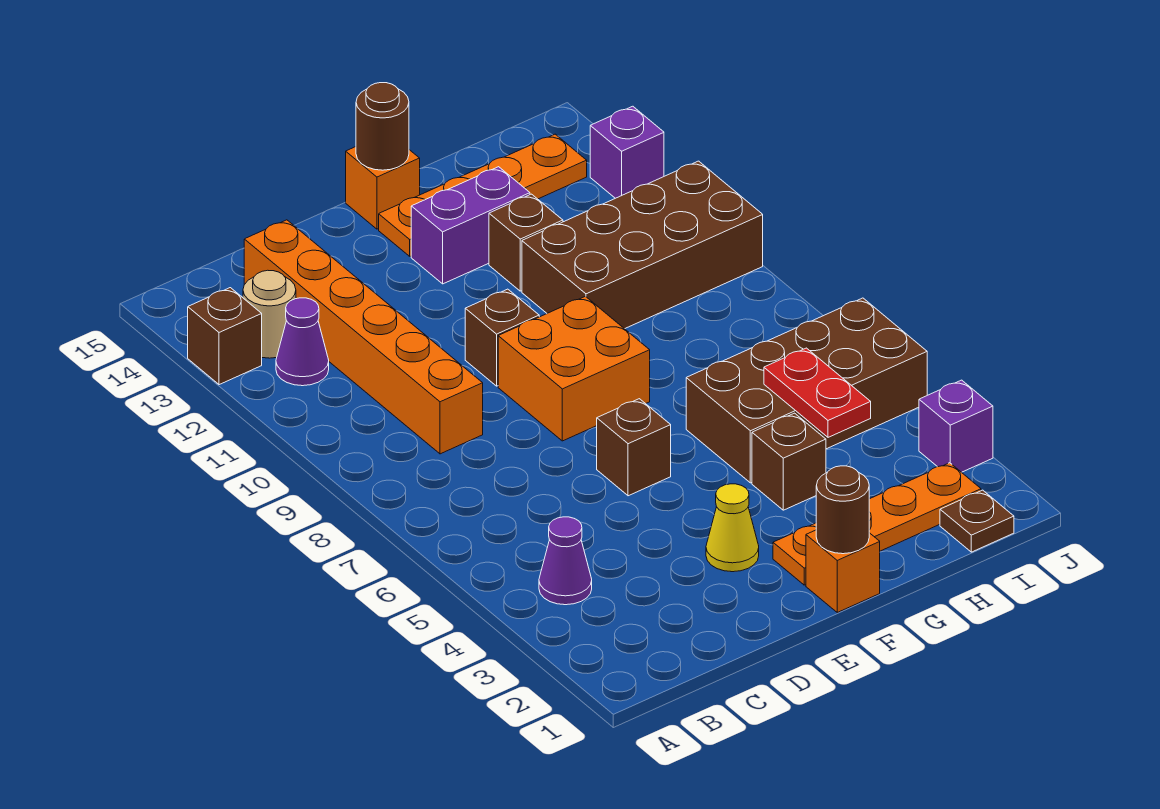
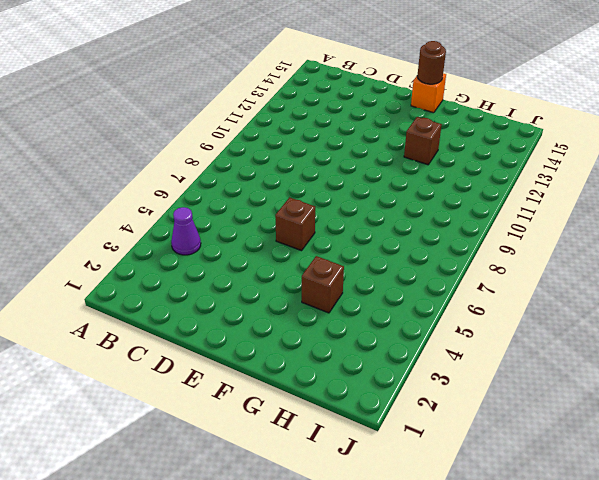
none -> brown 1x1 brick [188,288,262,385]
none -> purple 1x1 cone [276,298,329,386]
none -> tan 1x1 round brick [243,270,296,358]

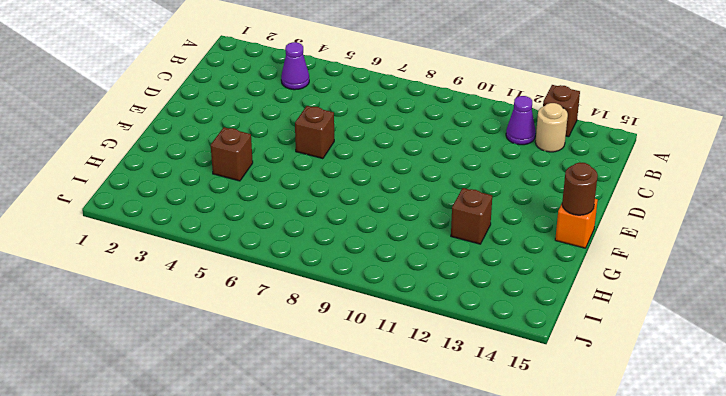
none -> orange 1x6 brick [244,220,483,454]
none -> yellow 1x1 cone [706,484,759,572]
none -> orange 2x2 brick [498,296,650,441]

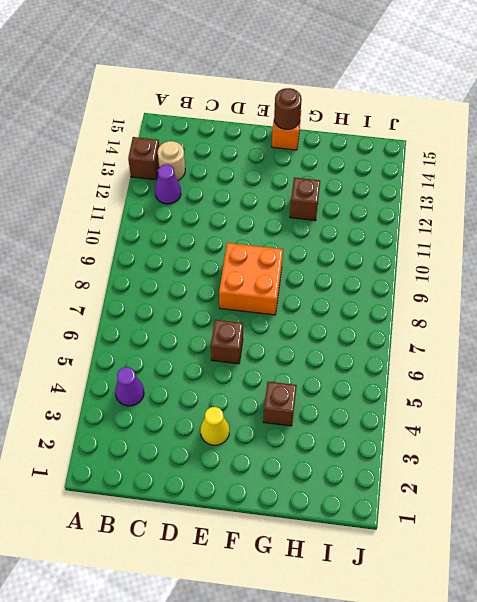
none -> orange 1x6 brick [244,220,483,454]
none -> brown 1x1 brick [465,289,539,386]
none -> orange 1x1 brick [806,530,880,612]

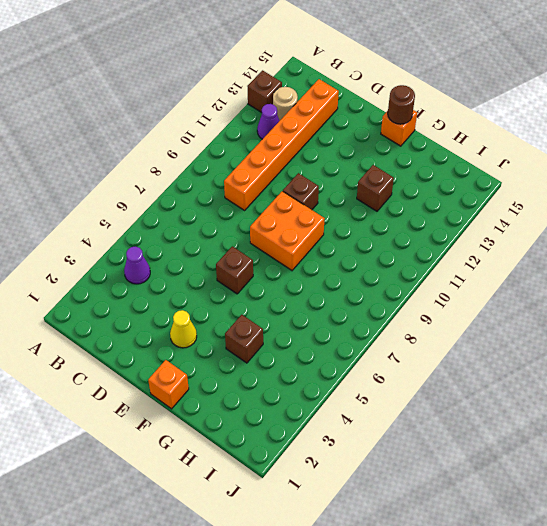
none -> orange 1x4 plate [773,463,981,585]
none -> purple 1x2 brick [411,167,530,284]
none -> orange 1x4 plate [379,134,587,256]

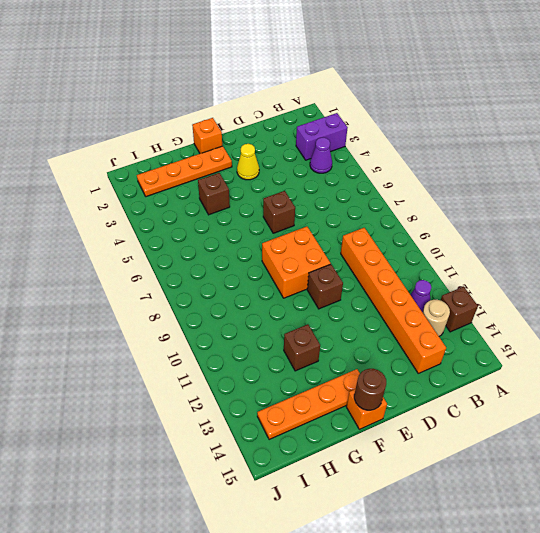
purple 1x2 brick [296,113,348,160] -> purple 1x2 brick moved to [411,167,530,284]
none -> brown 2x4 brick [686,298,927,483]
none -> brown 2x4 brick [522,161,763,329]
none -> brown 1x1 plate [940,490,1014,552]

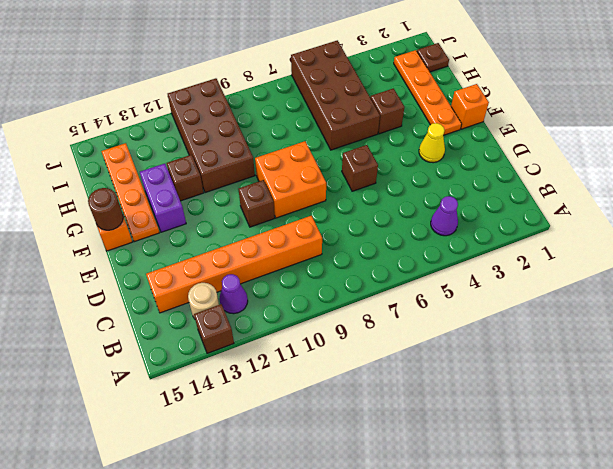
none -> purple 1x1 brick [919,380,993,472]
none -> purple 1x1 brick [590,106,664,198]
none -> brown 1x1 round brick [816,466,869,554]

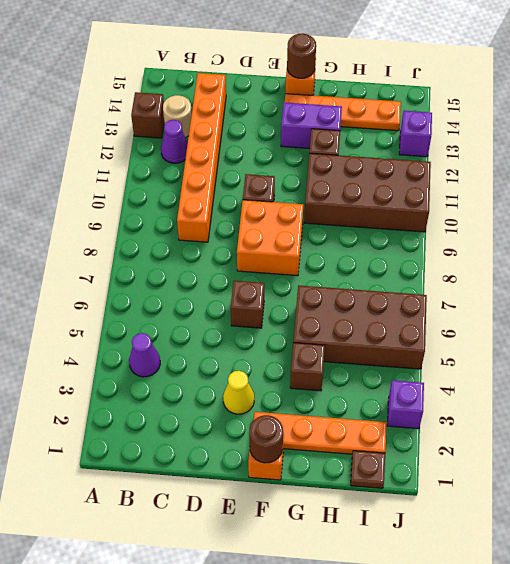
none -> red 1x2 plate [764,348,871,437]

